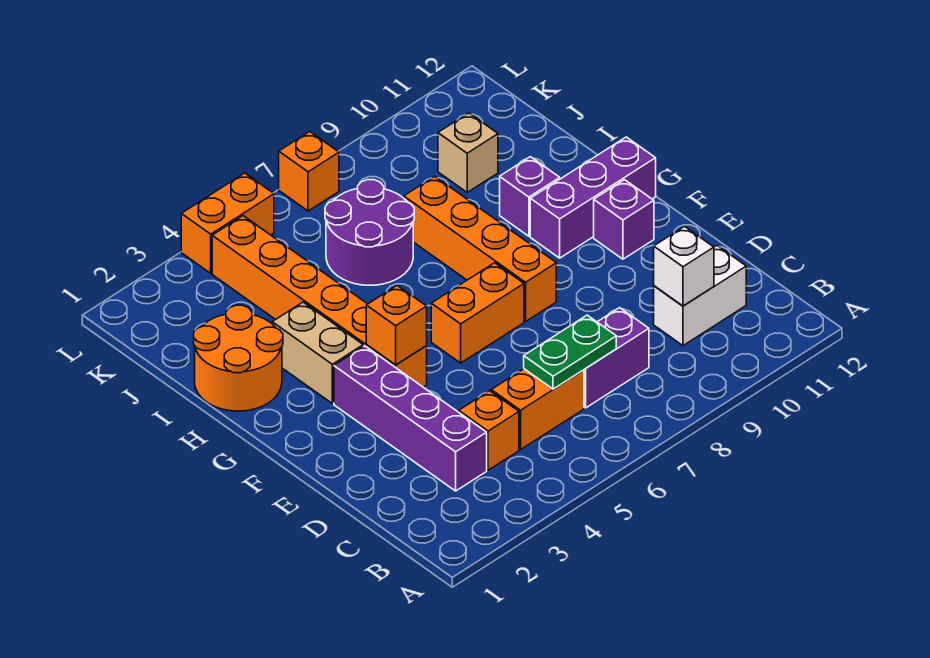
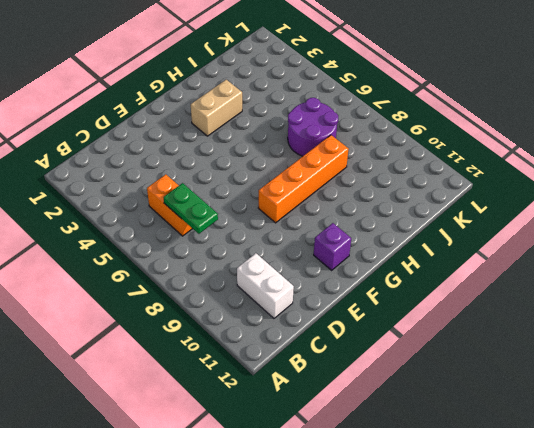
none -> purple 1x4 brick [334,346,487,491]
none -> orange 1x1 brick [459,391,519,470]
none -> purple 1x2 brick [584,308,649,408]

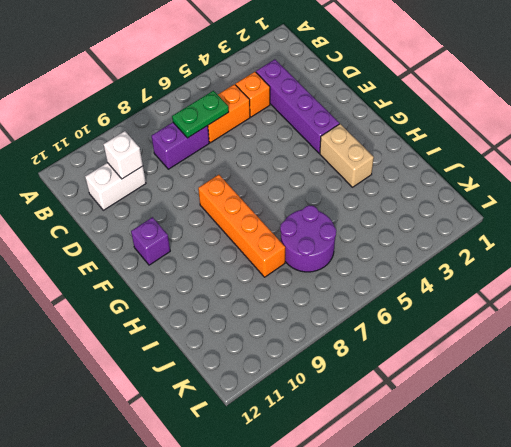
none -> orange 1x6 brick [212,216,427,387]
none -> orange 1x2 brick [431,263,524,363]
none -> purple 1x3 brick [530,137,656,258]

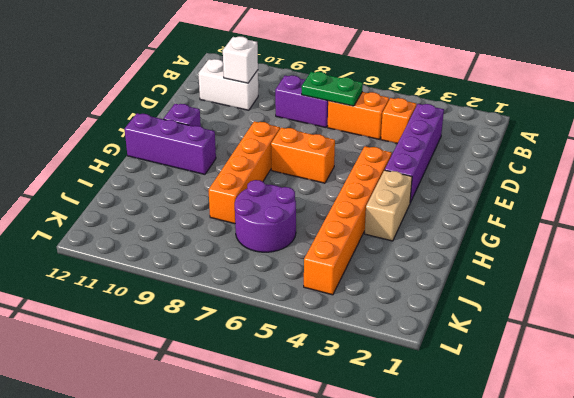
none -> orange 2x2 round brick [194,305,283,411]
none -> purple 1x1 brick [500,157,560,236]
none -> tan 1x1 brick [438,113,498,192]

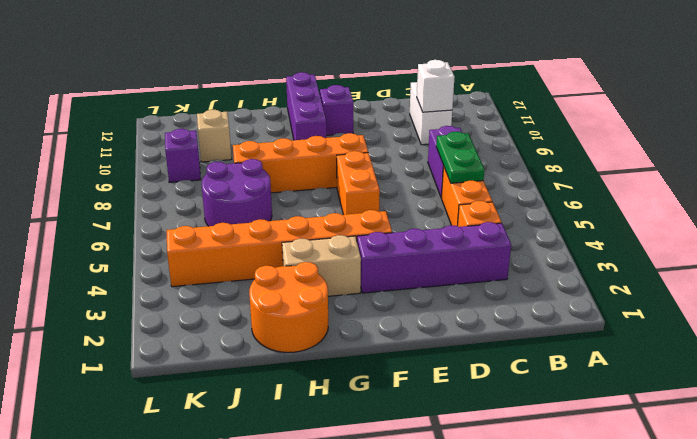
purple 1x1 brick [165,129,201,182] -> purple 1x1 brick moved to [500,157,560,236]
none -> orange 1x2 brick [181,173,274,273]
none -> orange 1x1 brick [279,131,339,211]
none -> orange 1x1 brick [366,285,427,365]

